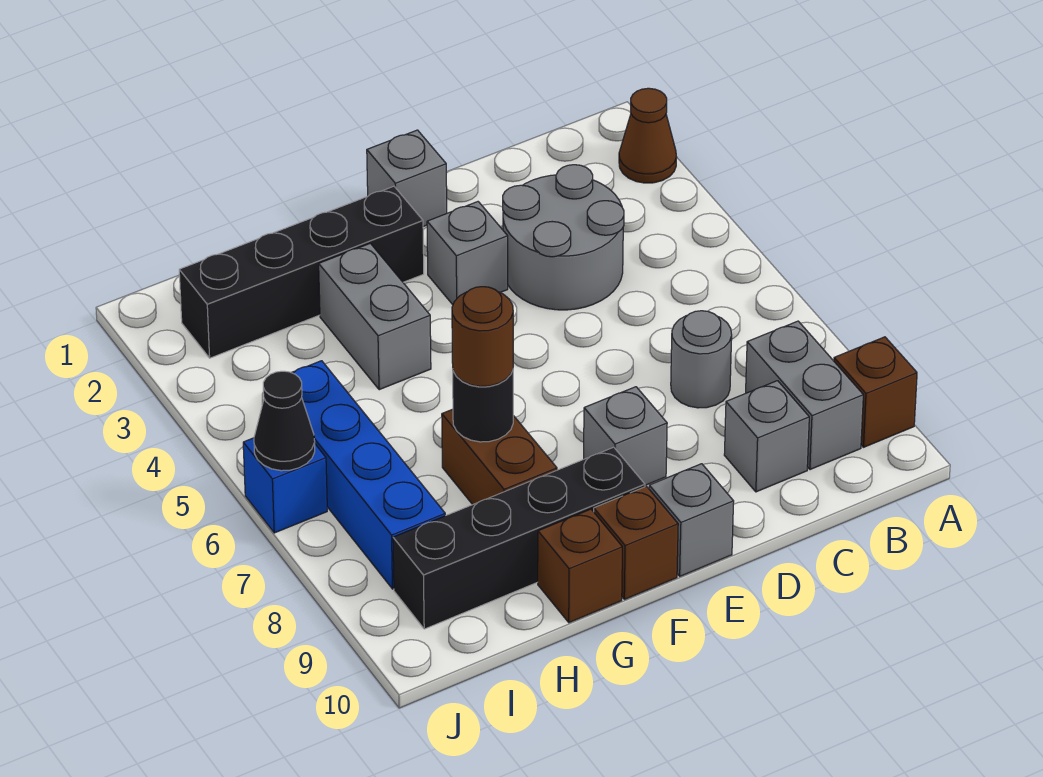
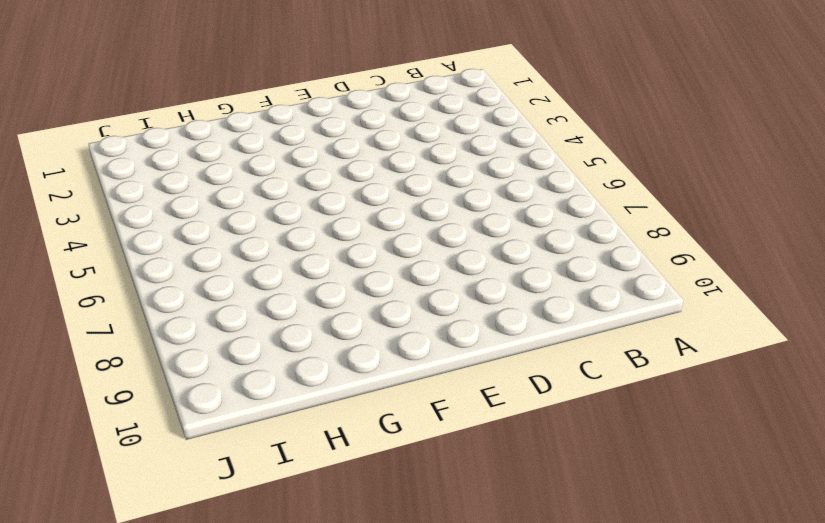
none -> brown 1x1 cone [619,88,677,183]
none -> brown 1x1 brick [834,337,917,447]
none -> grey 1x2 brick [746,321,863,470]

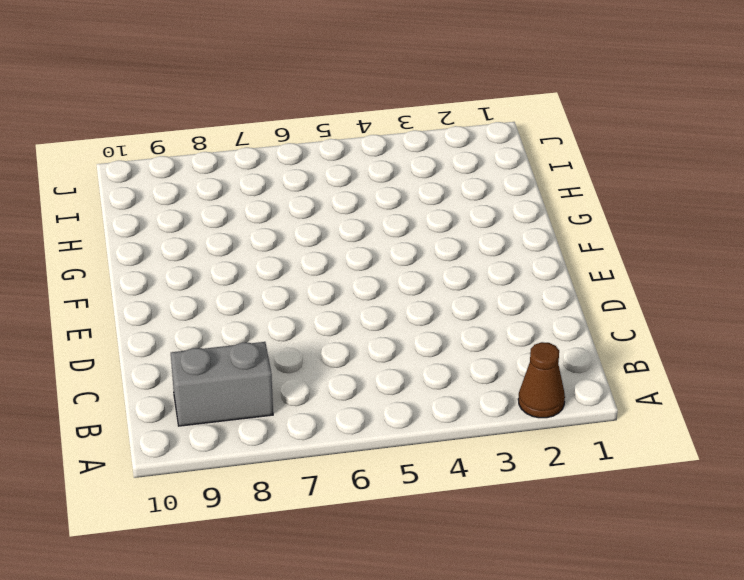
none -> brown 1x1 brick [834,337,917,447]
none -> grey 2x2 round brick [503,165,624,310]
none -> grey 1x1 round brick [671,311,732,408]

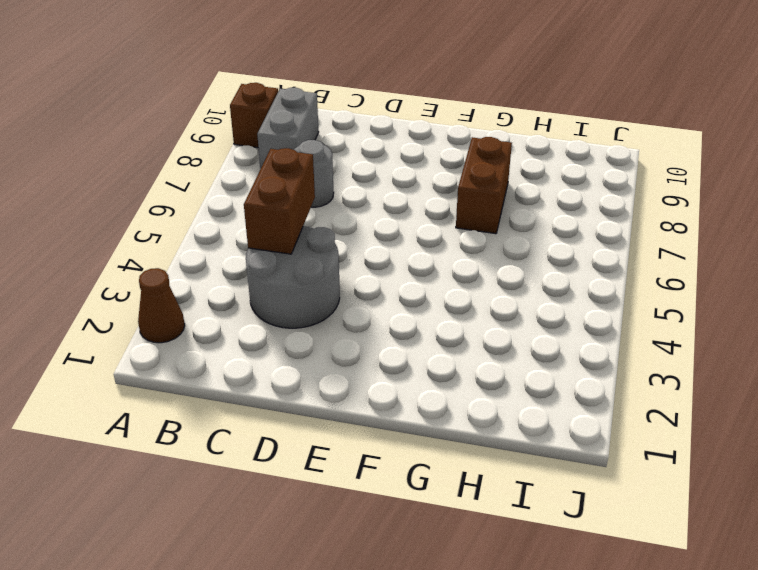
brown 1x2 brick [244,148,315,254] -> none
none -> grey 1x1 brick [724,381,809,492]
none -> grey 1x1 brick [367,130,447,227]
none -> grey 1x1 brick [427,202,508,305]

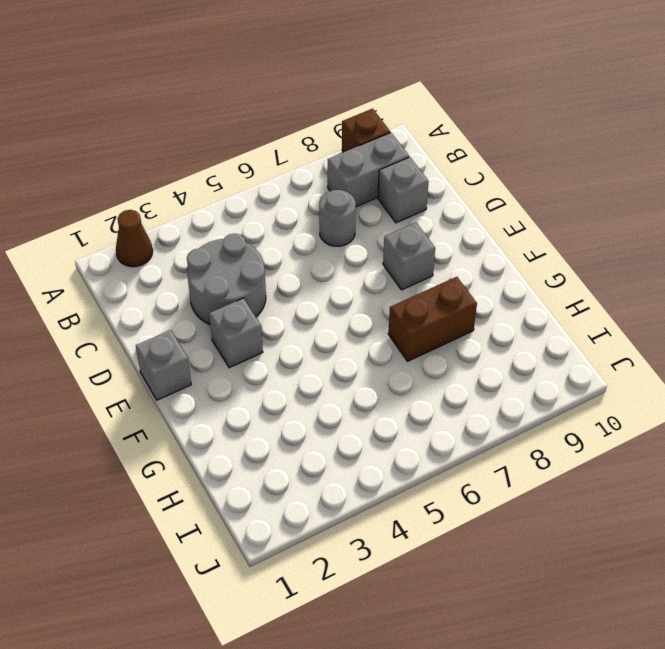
none -> grey 1x1 brick [649,464,734,576]
none -> black 1x4 brick [179,186,424,358]
none -> black 1x4 brick [393,447,645,629]

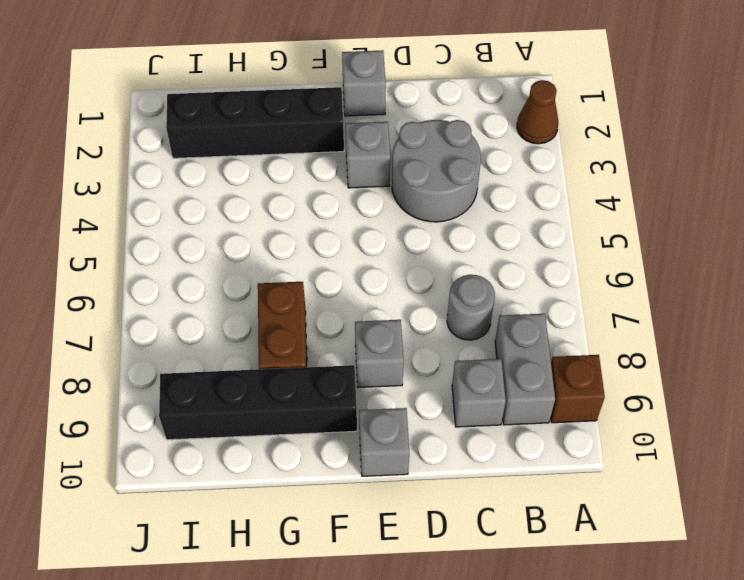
none -> brown 1x1 brick [594,486,678,599]
none -> grey 1x2 brick [319,243,431,390]
none -> brown 1x1 brick [538,509,622,623]

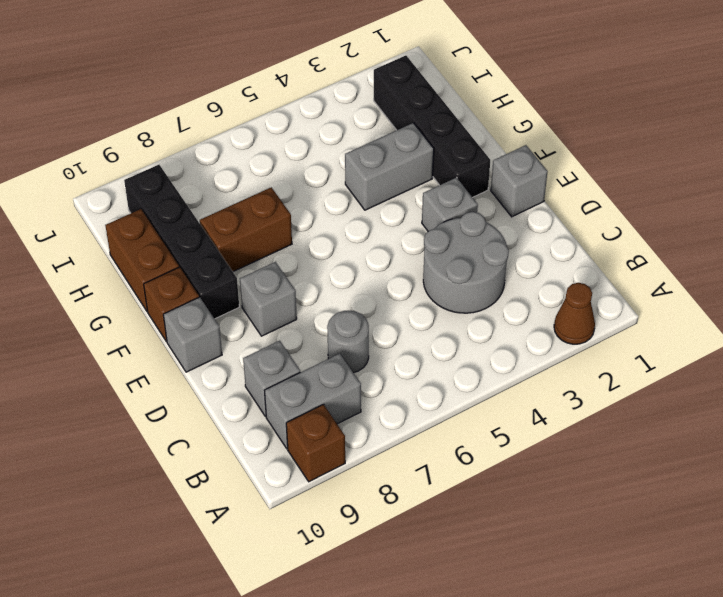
brown 1x2 brick [105,209,179,311] -> brown 1x1 brick [538,509,622,623]
none -> blue 1x4 brick [292,361,445,589]
none -> blue 1x1 brick [243,438,327,533]
none -> black 1x1 round brick [453,370,513,442]

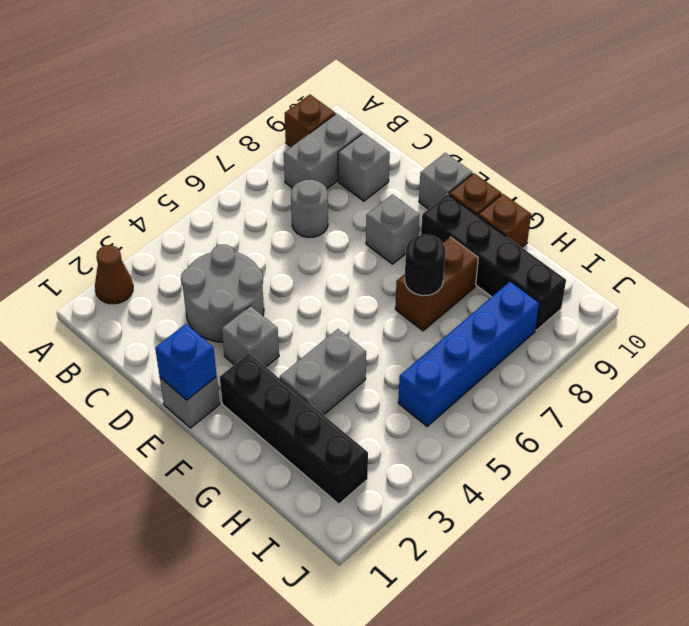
blue 1x1 brick [155,324,217,400] -> blue 1x1 brick moved to [243,438,327,533]
none -> black 1x1 cone [254,371,315,471]
none -> brown 1x1 round brick [452,287,513,387]

